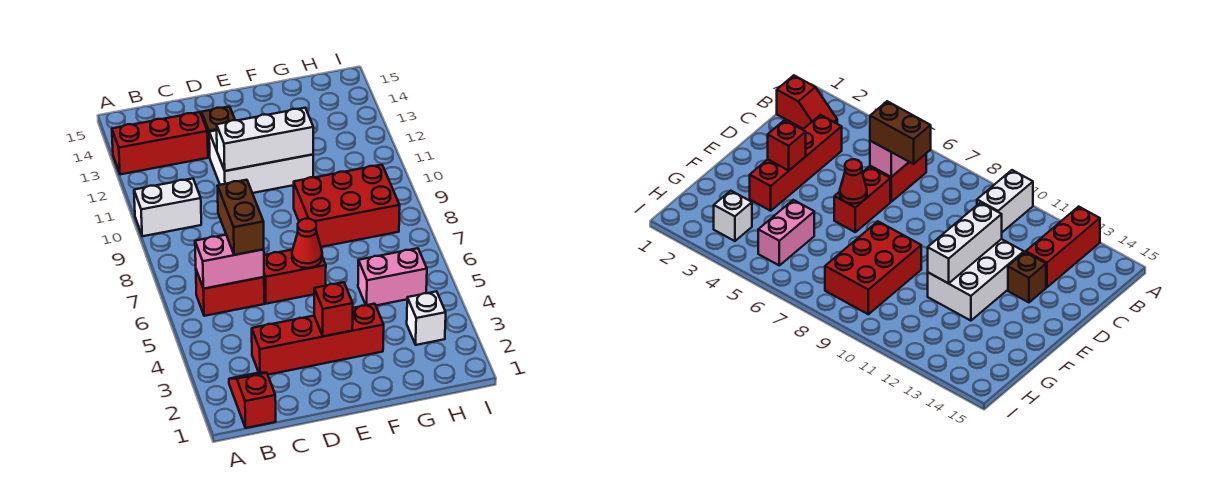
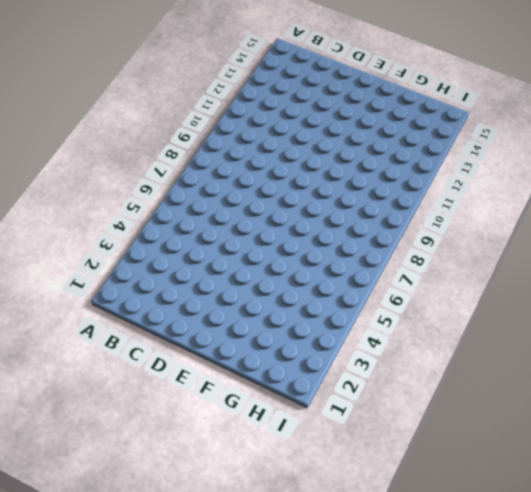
none -> white 1x2 brick [134,179,201,236]
none -> red 1x3 brick [112,112,208,174]
none -> red 1x2 slope [229,373,276,428]

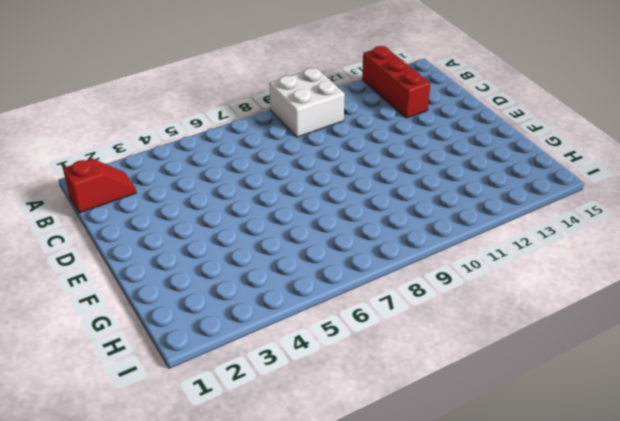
white 2x2 brick [269,68,345,137] -> white 1x2 brick [134,179,201,236]
none -> red 1x2 brick [196,270,264,316]
none -> red 1x4 brick [252,304,384,375]
none -> red 1x2 brick [264,250,326,304]

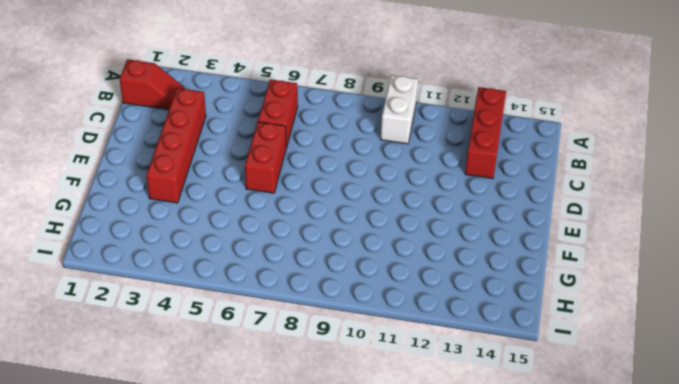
none -> white 2x3 brick [209,130,313,193]
none -> brown 1x1 brick [202,107,235,157]
none -> red 2x3 brick [294,165,400,247]

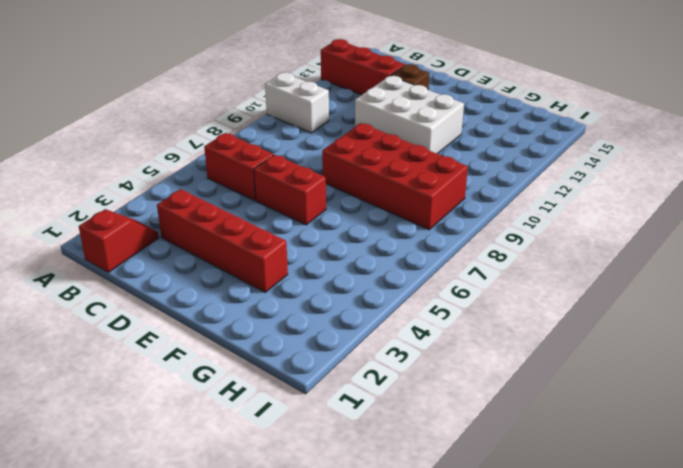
red 2x4 brick [322,123,468,230] -> red 2x3 brick [294,165,400,247]
none -> pink 1x2 brick [358,248,427,305]
none -> white 1x1 brick [407,291,446,345]
none -> pink 1x2 brick [195,235,264,289]

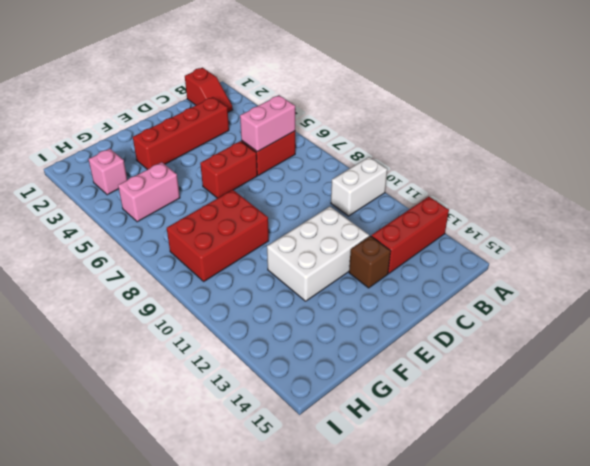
pink 1x1 brick [88,148,127,195] -> white 1x1 brick [407,291,446,345]
none -> white 1x3 brick [217,108,313,171]
none -> red 1x1 brick [314,282,353,336]
none -> red 1x1 cone [292,219,322,268]

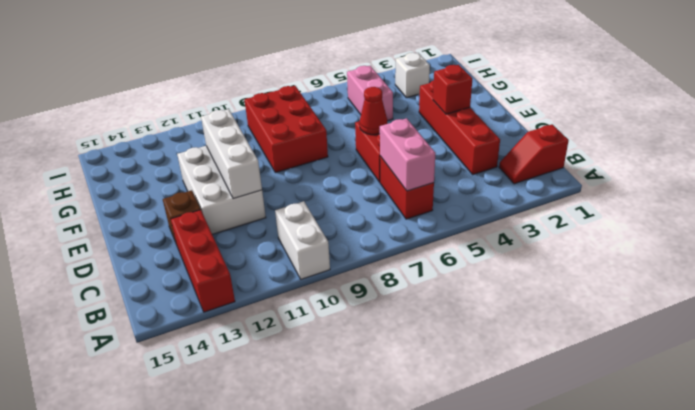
none -> brown 1x2 brick [217,180,264,255]

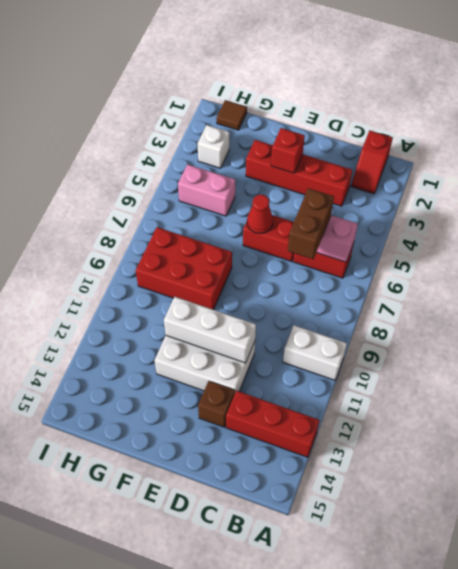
brown 1x1 tile [216,100,247,130] -> none

